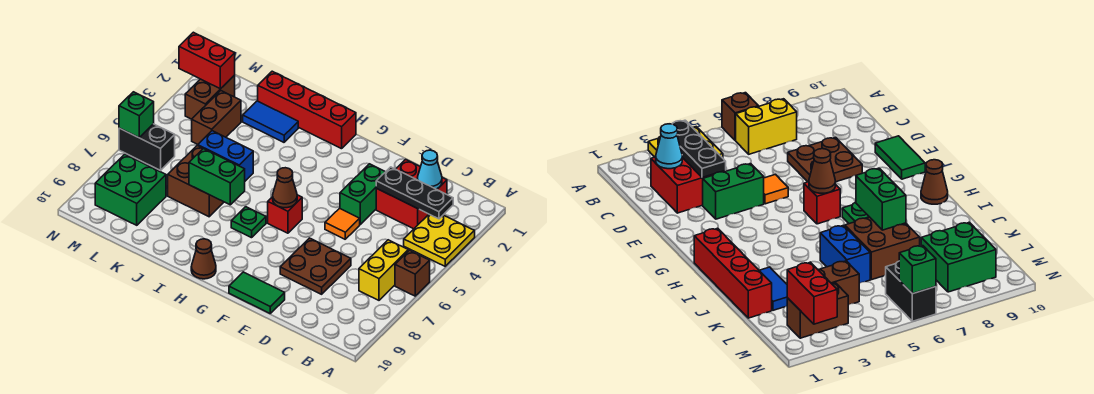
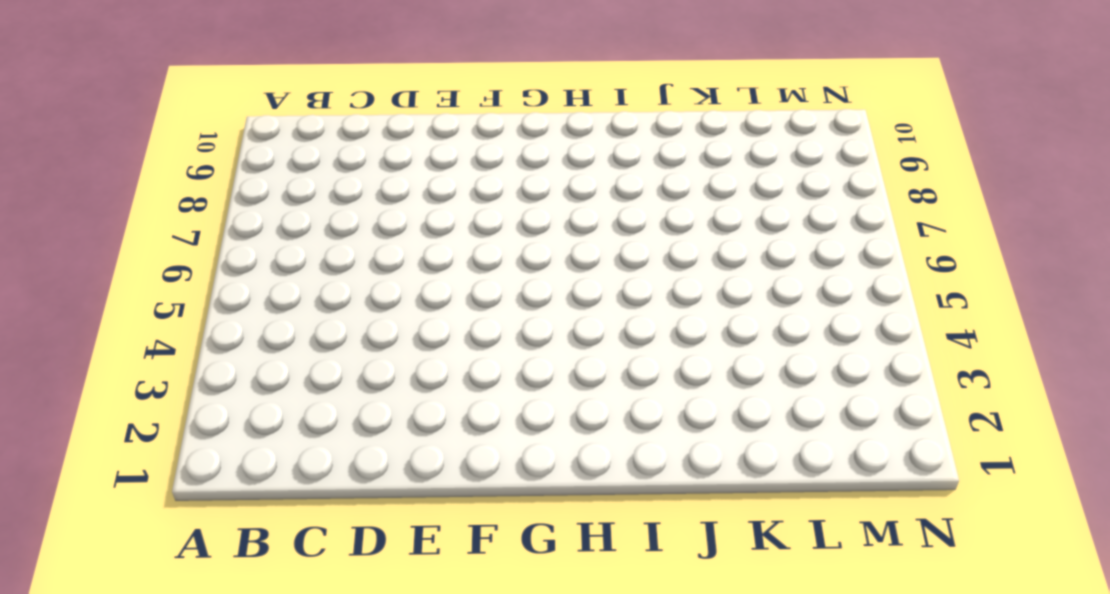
none -> yellow 2x2 plate [404,214,475,266]
none -> brown 1x1 brick [395,250,430,296]
none -> yellow 1x2 brick [359,240,408,300]

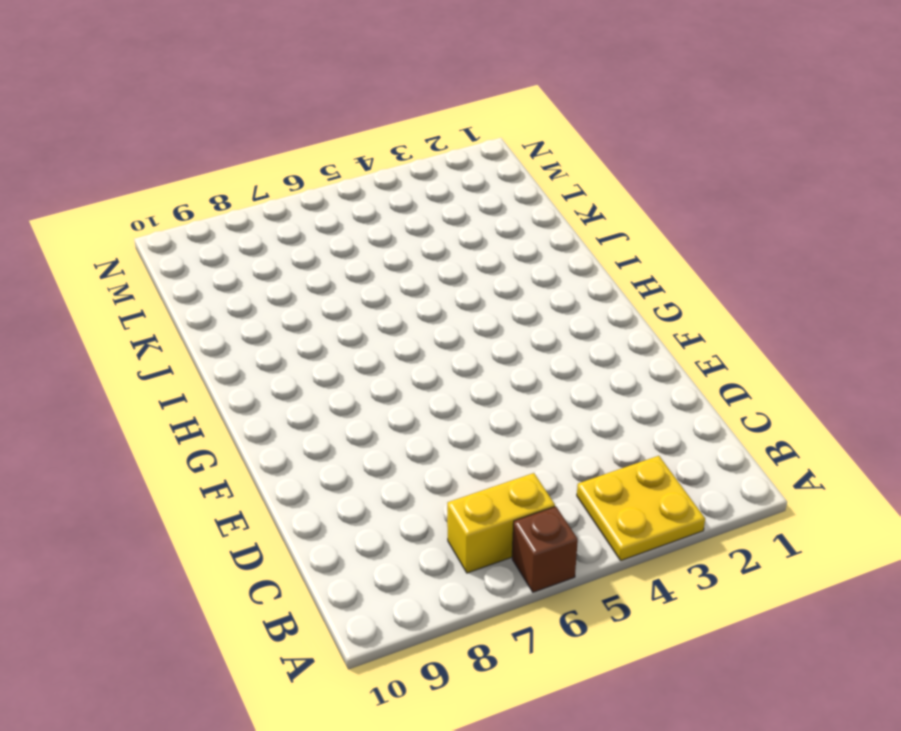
none -> red 2x2 brick [376,159,447,229]
none -> brown 2x2 plate [280,238,351,294]
none -> green 1x2 brick [340,164,385,224]

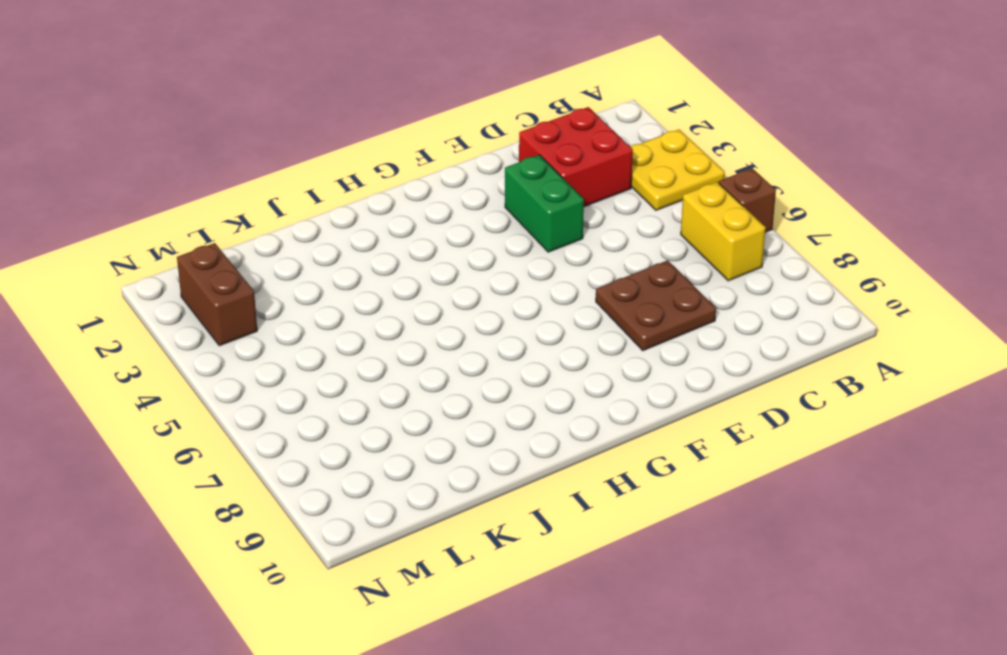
none -> orange 1x1 tile [325,208,360,239]
none -> green 1x2 tile [229,272,285,313]
none -> red 1x1 brick [268,195,302,233]

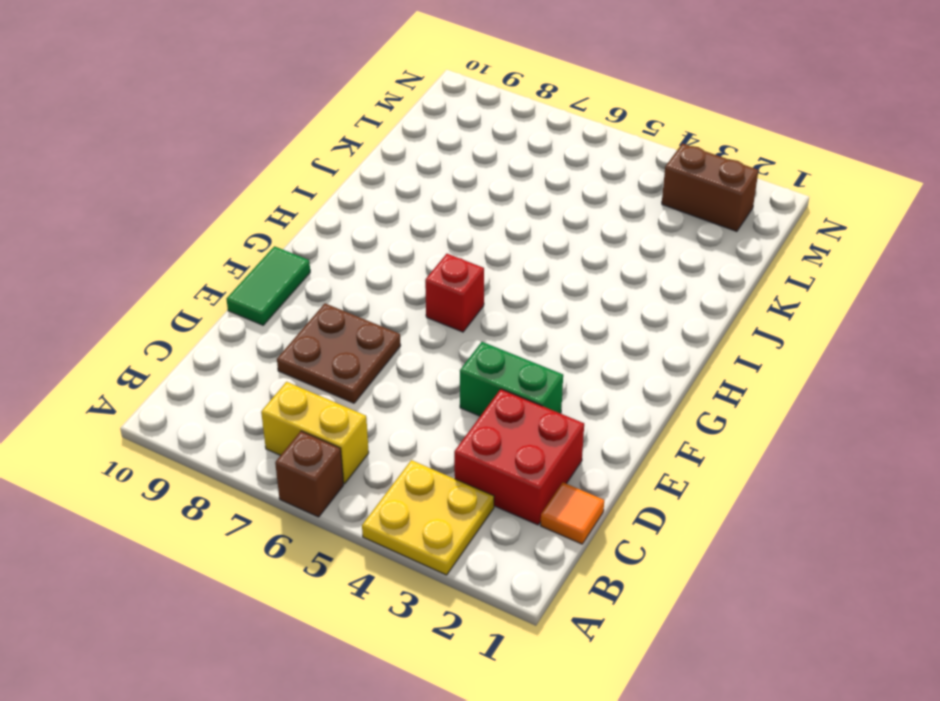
orange 1x1 tile [540,483,604,544] -> orange 1x1 tile moved to [325,208,360,239]
none -> red 1x4 brick [258,71,356,149]
none -> green 1x1 plate [231,207,266,238]
none -> brown 1x1 cone [191,239,216,279]

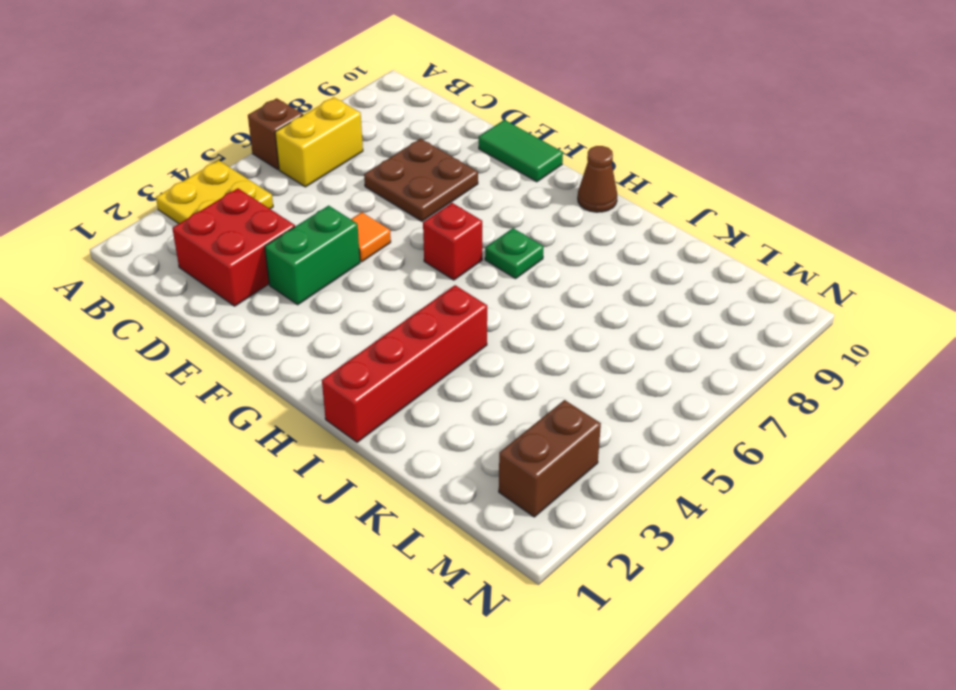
red 1x4 brick [322,285,487,442] -> red 1x4 brick turned to [258,71,356,149]
none -> blue 1x2 tile [243,101,298,142]
none -> blue 1x2 brick [198,131,253,181]
none -> brown 2x2 brick [168,145,224,217]

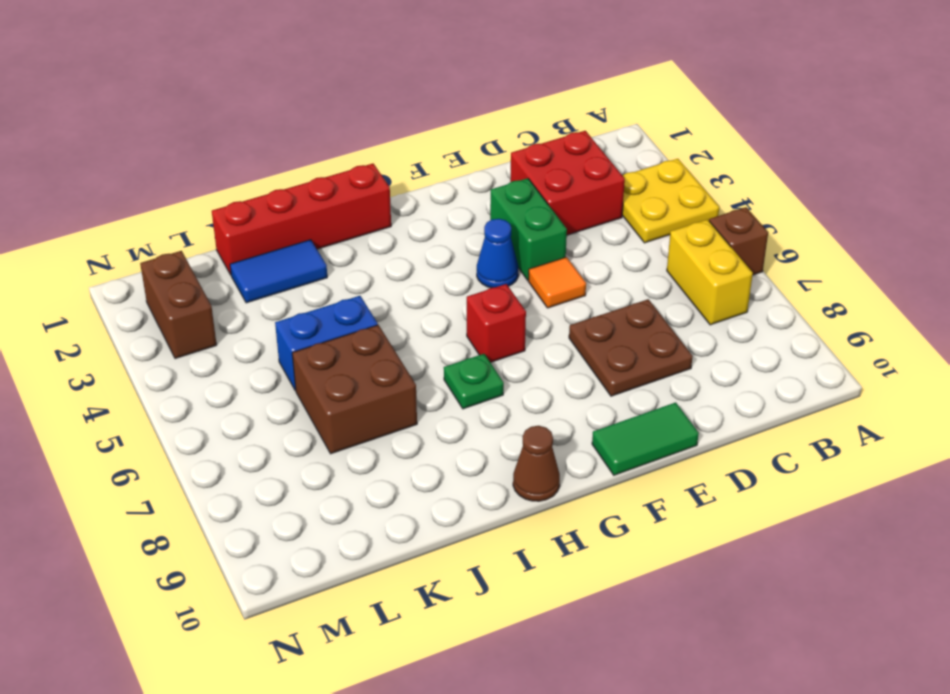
blue 1x1 cone [477,219,518,288] -> none
none -> brown 1x2 brick [192,91,241,144]
none -> green 2x2 brick [95,154,166,225]
none -> black 1x2 brick [119,124,175,170]

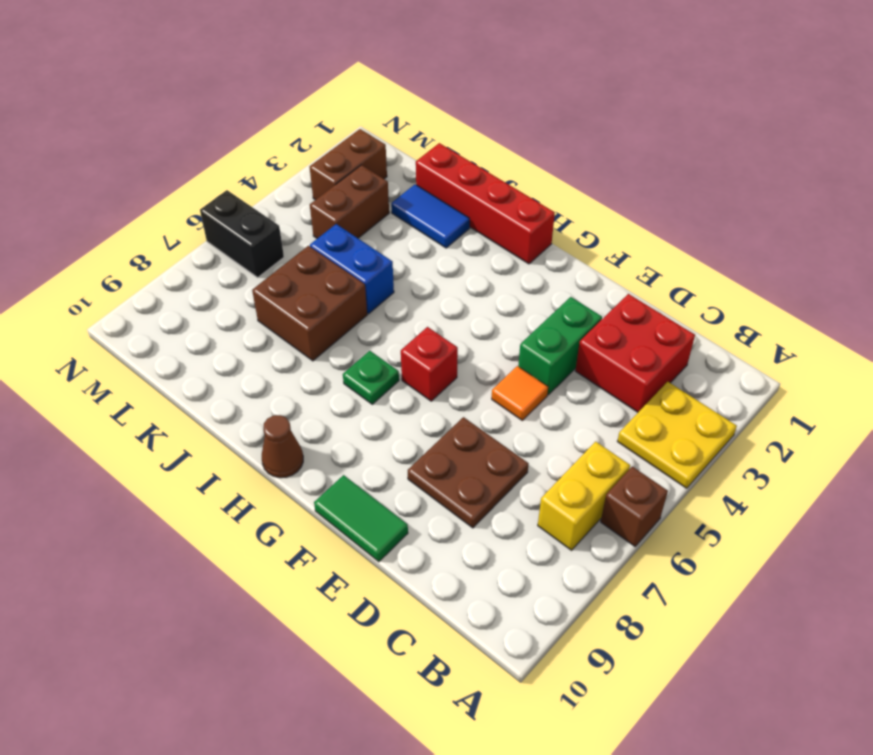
none -> green 2x2 brick [95,154,166,225]
none -> black 1x3 plate [376,167,453,219]
none -> cyan 1x1 cone [417,150,442,189]

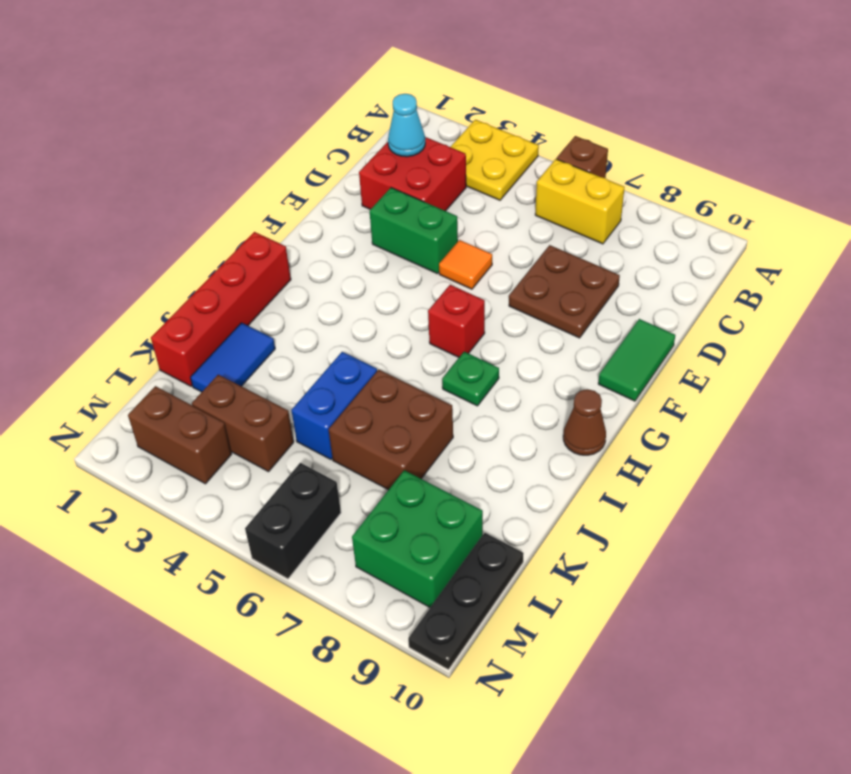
black 1x3 plate [408,533,524,670] -> black 1x3 plate moved to [376,167,453,219]
none -> brown 1x1 cone [273,168,297,208]
none -> green 1x2 brick [189,149,245,205]
none -> red 1x2 brick [179,32,235,89]

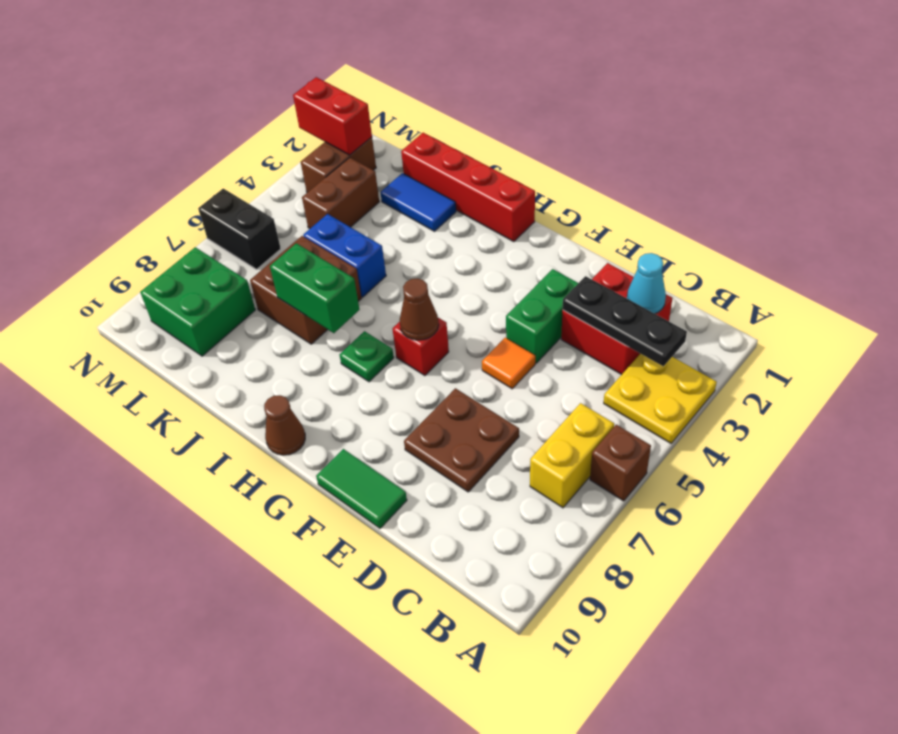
none -> green 1x1 brick [119,92,154,138]

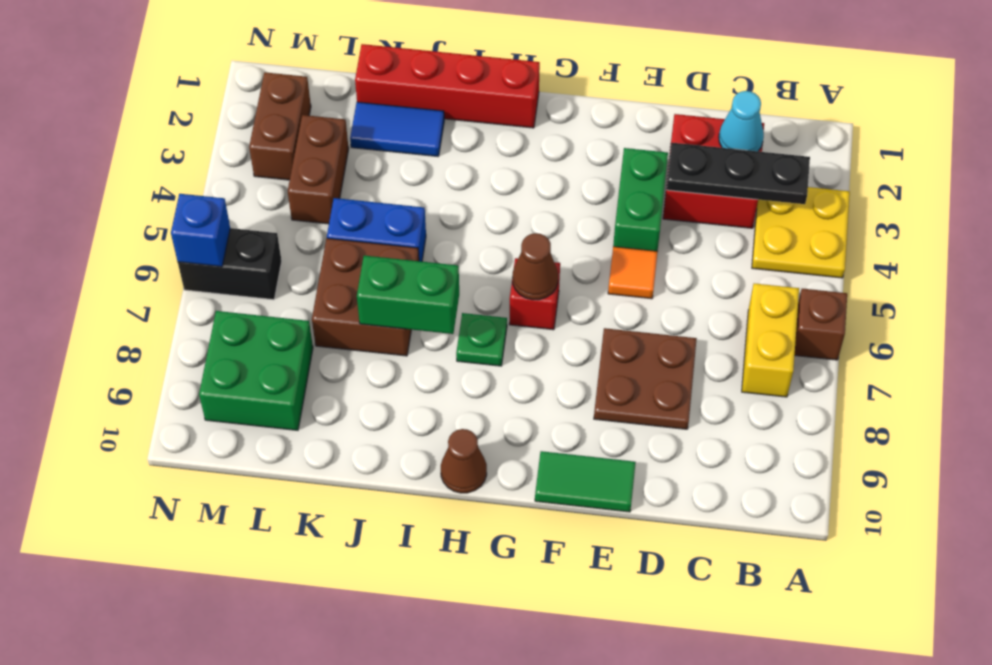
blue 1x1 brick [171,194,230,267] -> green 1x1 brick [119,92,154,138]
none -> red 1x2 brick [179,32,235,89]

